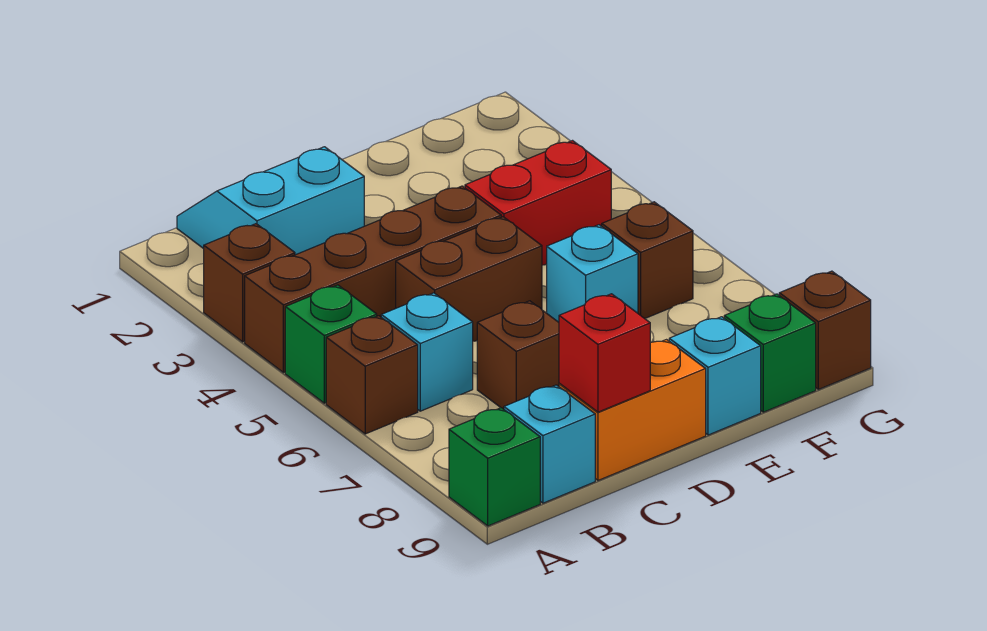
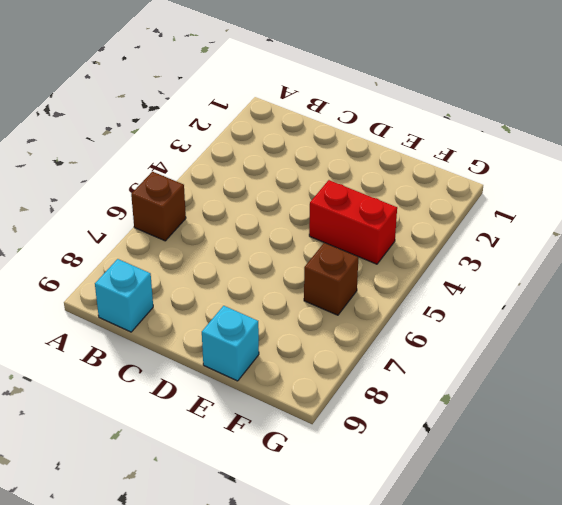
none -> brown 1x1 brick [204,224,295,342]
none -> brown 1x4 brick [245,186,501,373]
none -> green 1x1 brick [285,285,377,403]

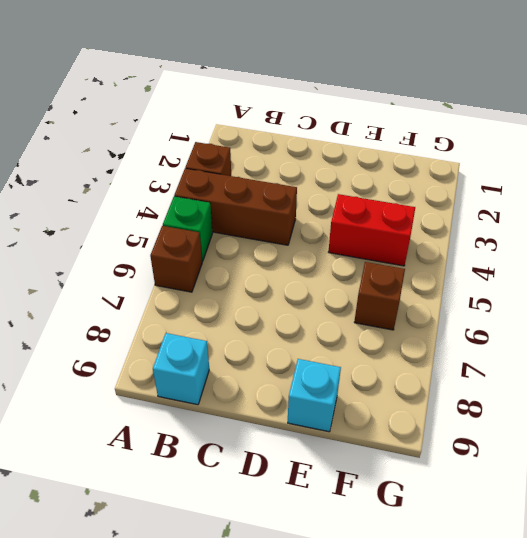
brown 1x3 brick [174,169,297,245] -> brown 1x4 brick [245,186,501,373]
none -> green 1x1 brick [449,408,540,526]
none -> cyan 2x2 slope [177,147,364,255]
none -> cyan 1x1 brick [381,293,473,411]

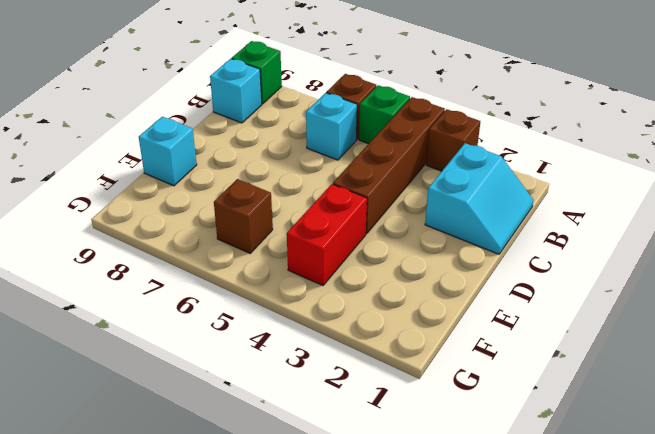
none -> brown 1x2 brick [396,217,542,341]
none -> brown 1x1 brick [477,301,560,409]
none -> orange 1x2 brick [559,340,706,480]

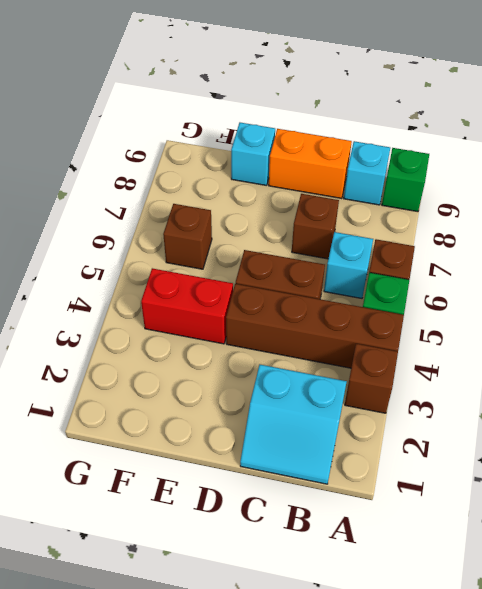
none -> cyan 1x1 brick [547,225,638,322]
none -> green 1x1 brick [724,294,816,412]
none -> brown 1x1 brick [779,271,871,389]

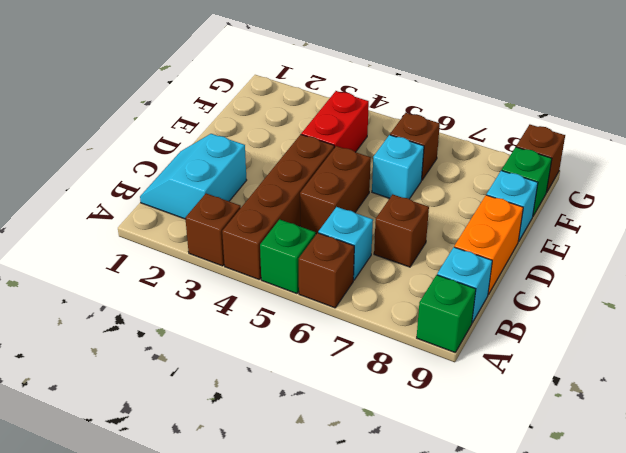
none -> red 1x1 brick [559,294,650,412]

